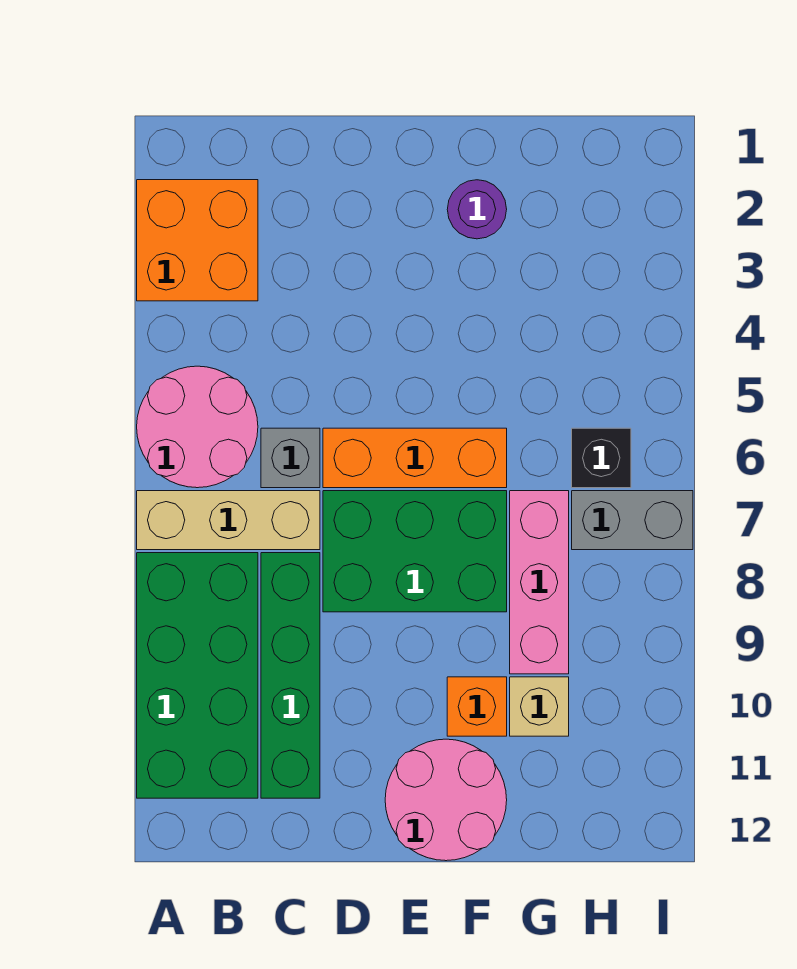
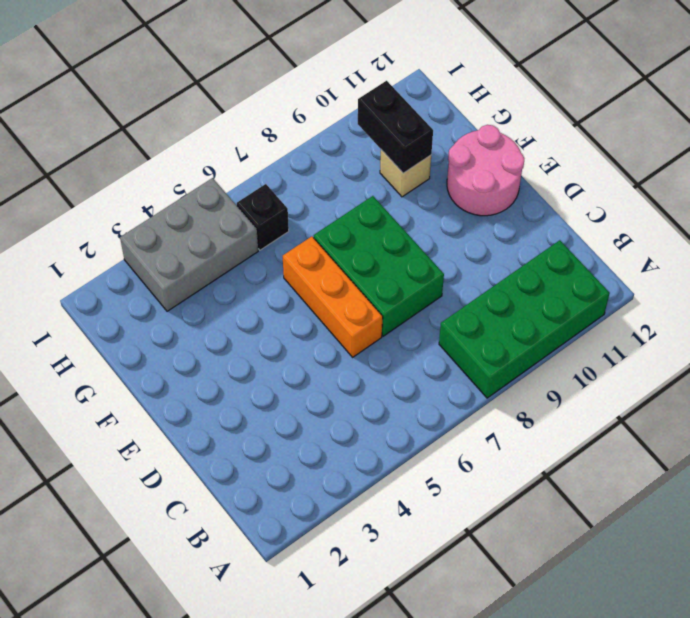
black 1x2 brick [358,81,433,173] -> none
grey 2x3 brick [120,178,258,311] -> none
none -> orange 2x2 brick [137,180,258,301]
none -> pink 2x2 round brick [137,366,258,488]
none -> tan 1x3 brick [137,491,320,550]

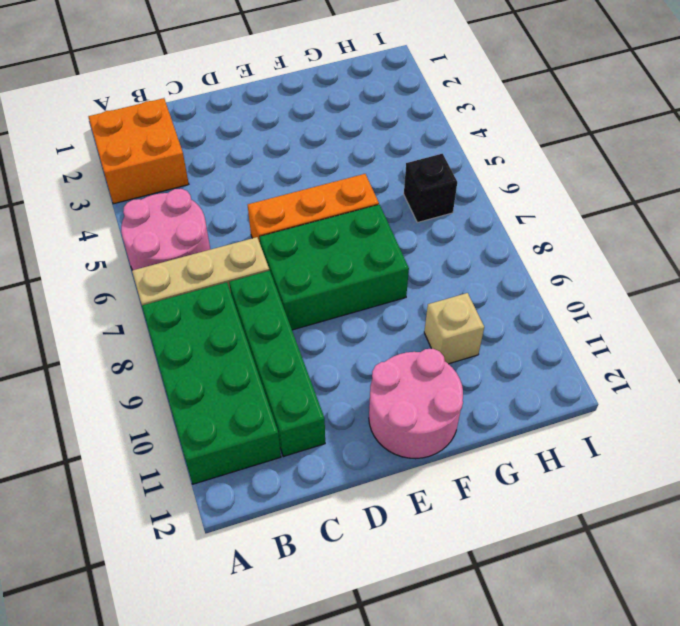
none -> grey 1x1 brick [261,428,320,488]
none -> purple 1x1 round brick [447,180,507,239]
none -> orange 1x1 brick [447,677,507,736]

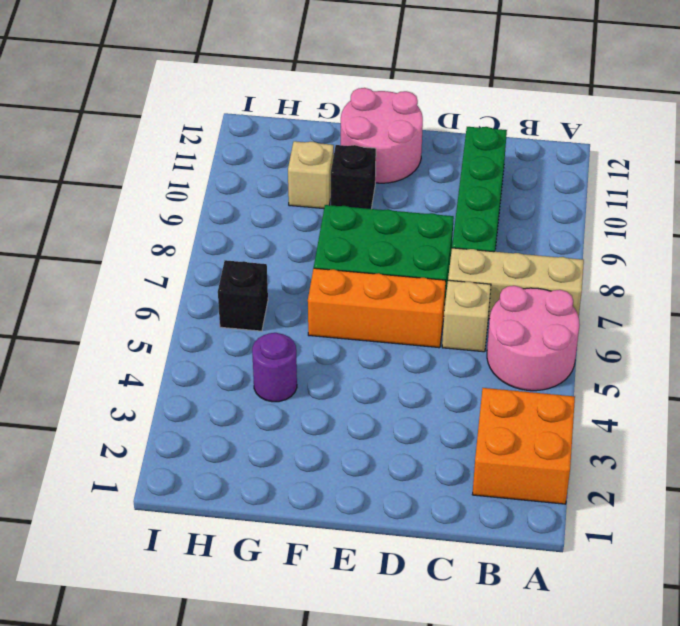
tan 1x1 brick [442,280,491,352] -> grey 1x1 brick [261,428,320,488]
black 1x1 brick [331,145,376,209] -> orange 1x1 brick [447,677,507,736]
purple 1x1 round brick [252,333,297,402] -> purple 1x1 round brick moved to [447,180,507,239]
none -> green 2x4 brick [137,553,258,798]
none -> pink 1x3 brick [510,491,569,674]
none -> grey 1x2 brick [572,491,693,550]

